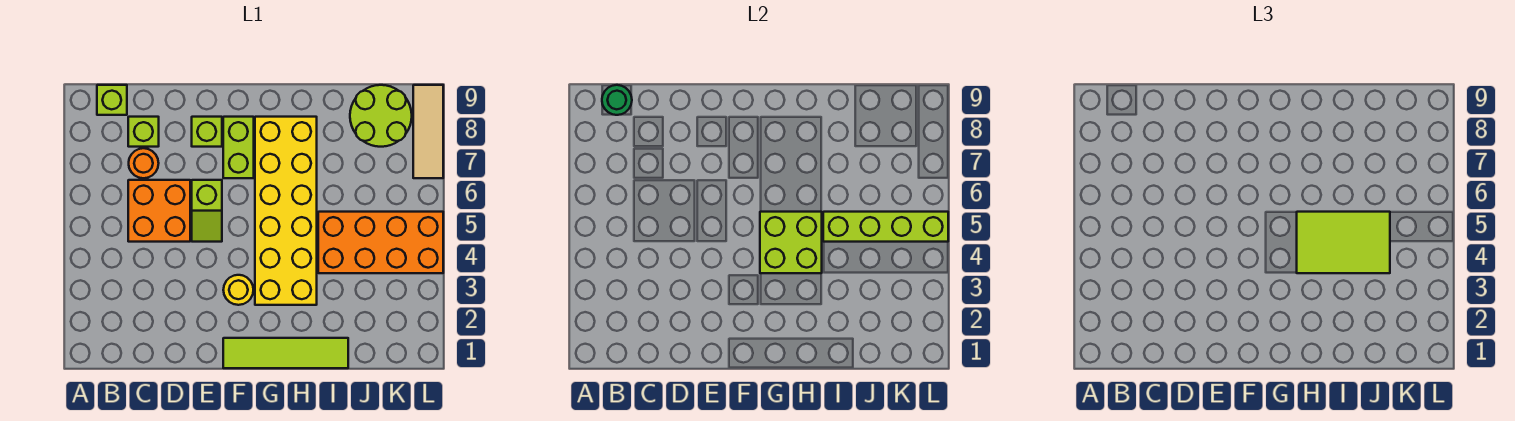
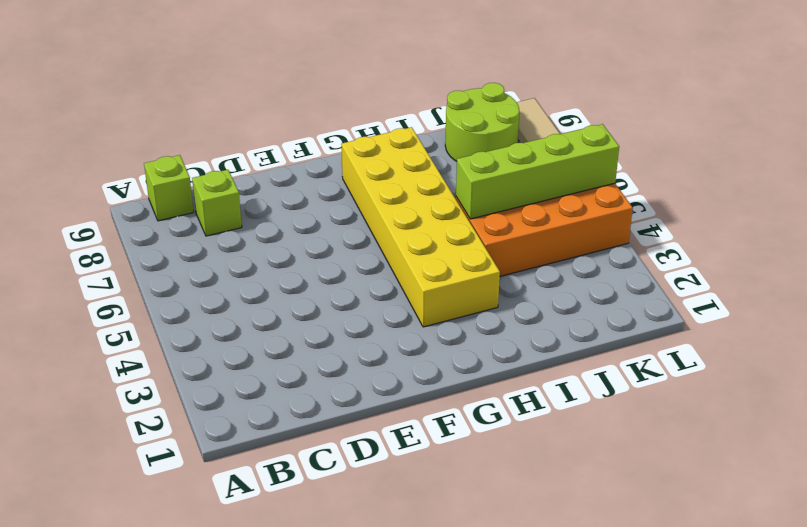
none -> orange 2x2 brick [128,180,190,242]
none -> orange 1x1 round brick [129,148,159,178]
none -> lime 1x2 slope [192,180,222,242]

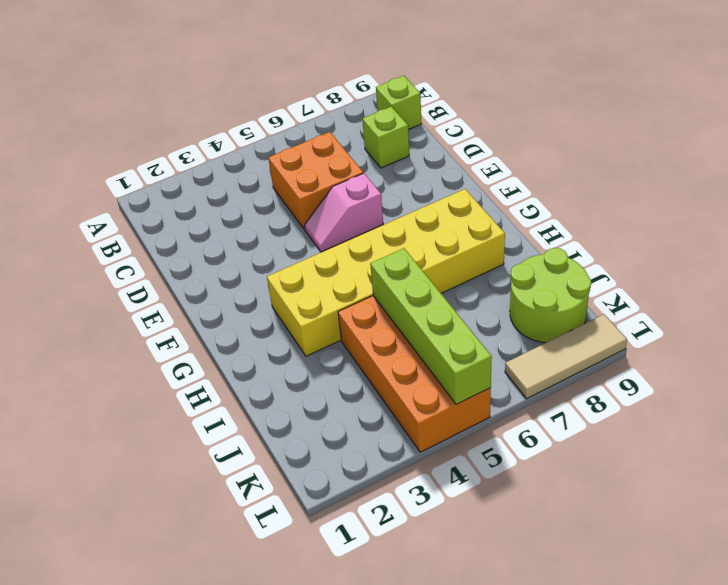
pink 1x2 slope [304,173,383,252] -> lime 1x2 slope [192,180,222,242]
none -> orange 1x1 round brick [129,148,159,178]
none -> lime 1x1 brick [192,117,222,147]
none -> lime 1x4 tile [223,338,348,368]

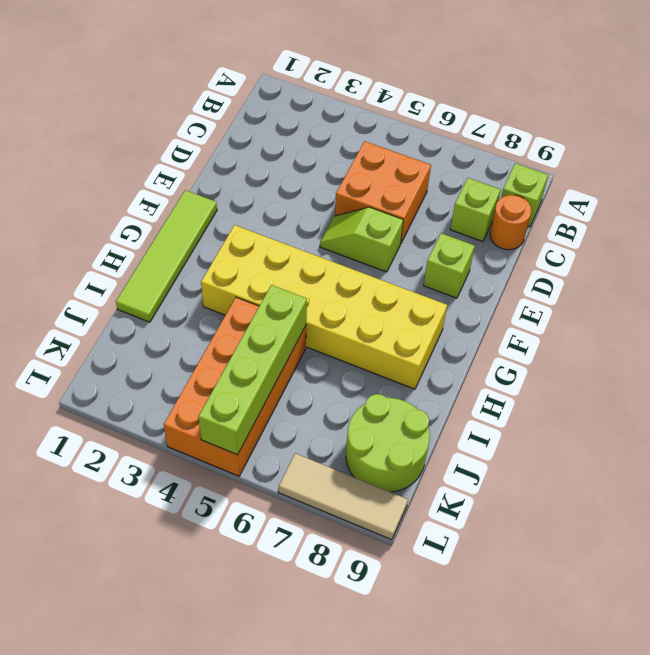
orange 1x1 round brick [490,195,531,250] -> orange 1x1 round brick moved to [129,148,159,178]
none -> yellow 1x1 round brick [223,275,253,305]
none -> lime 1x2 brick [223,117,254,178]
none -> green 1x1 round brick [602,85,632,115]

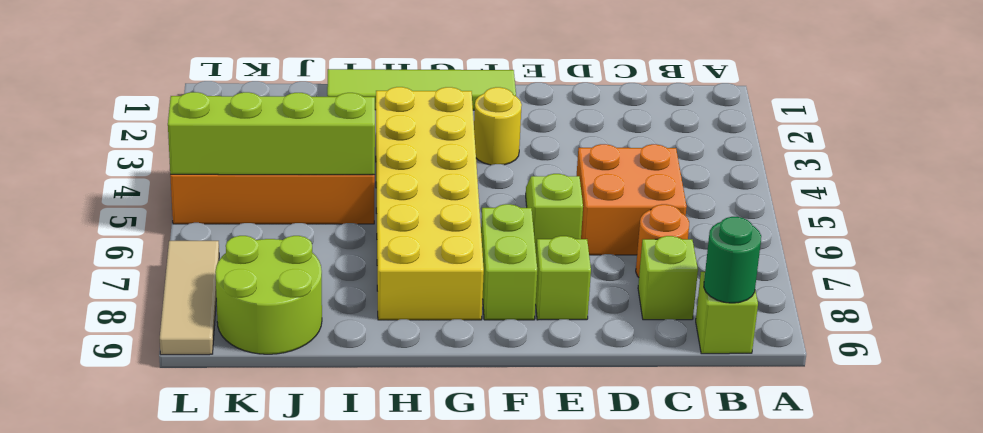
none -> lime 2x2 brick [760,212,822,273]
none -> lime 2x3 tile [1297,212,1390,273]

